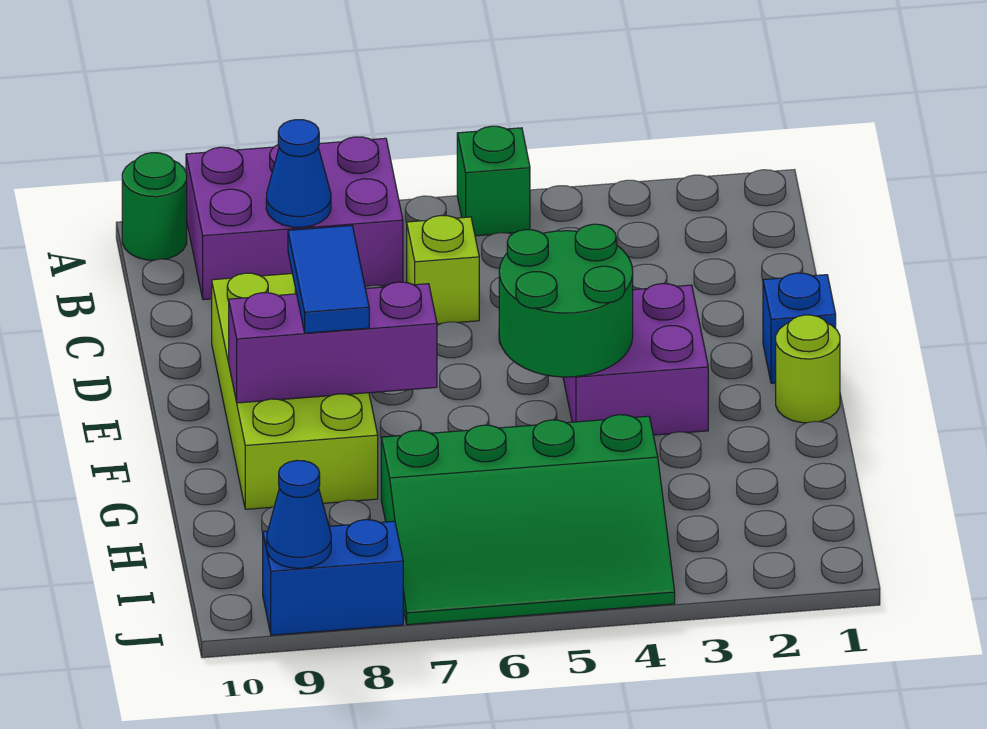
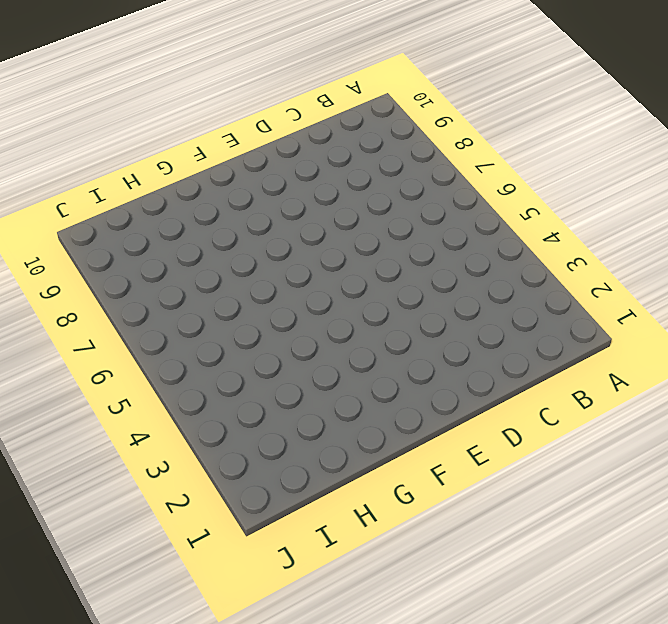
none -> green 1x1 brick [457,126,530,236]
none -> purple 2x3 brick [186,137,403,300]
none -> green 1x1 round brick [122,153,187,260]

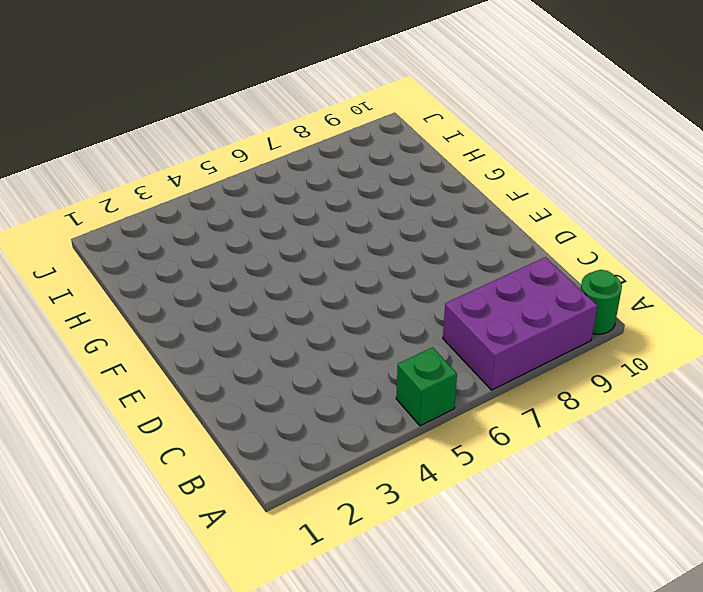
none -> lime 1x1 brick [407,215,479,324]
none -> lime 2x4 brick [212,273,378,509]
none -> blue 1x1 brick [763,273,836,383]

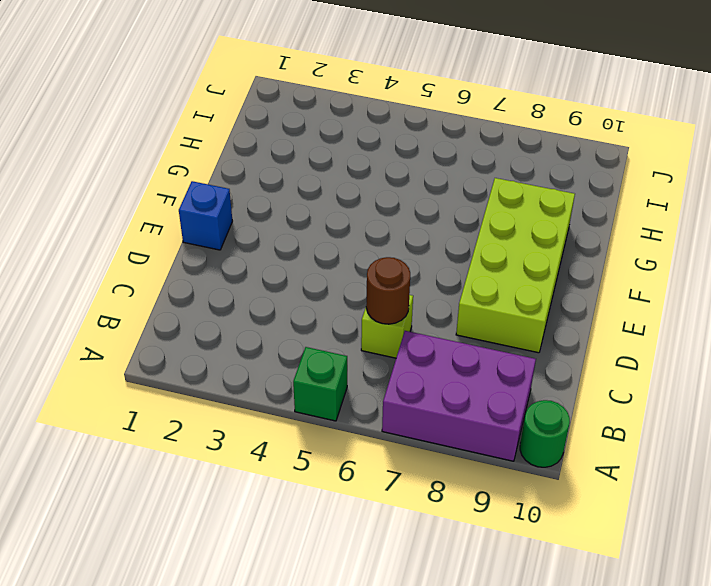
brown 1x1 round brick [366,257,410,324] -> none
none -> purple 2x2 brick [563,284,708,435]
none -> lime 1x1 round brick [776,315,840,423]
none -> green 3x4 slope [381,415,675,625]

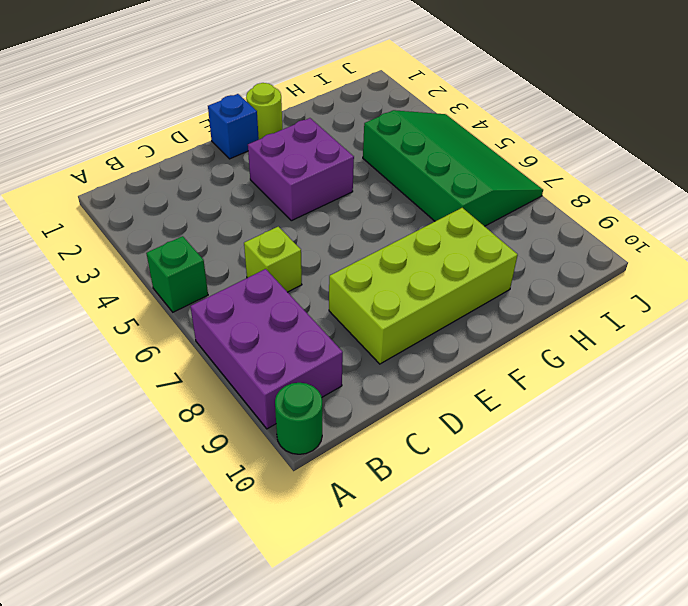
none -> blue 1x2 brick [263,520,403,635]
none -> blue 1x1 cone [266,120,331,227]
none -> green 2x2 round brick [499,224,633,377]

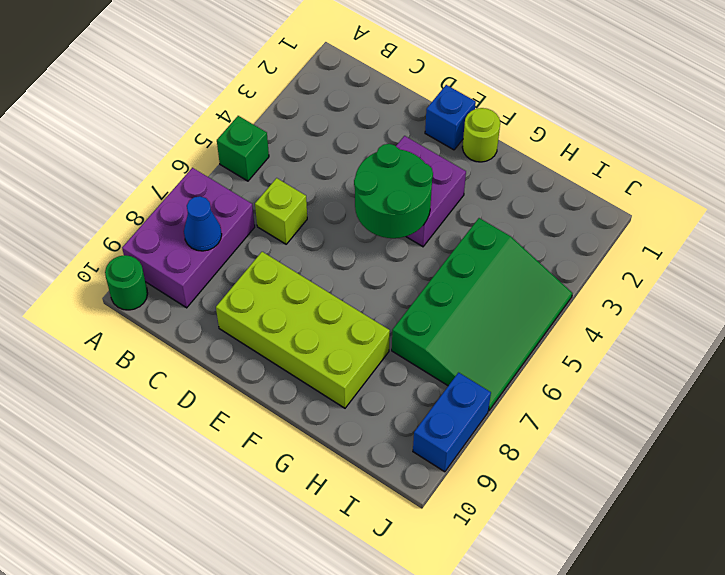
none -> purple 1x3 brick [229,282,437,403]
none -> blue 1x1 cone [267,460,331,568]
none -> blue 1x2 tile [288,226,369,333]

